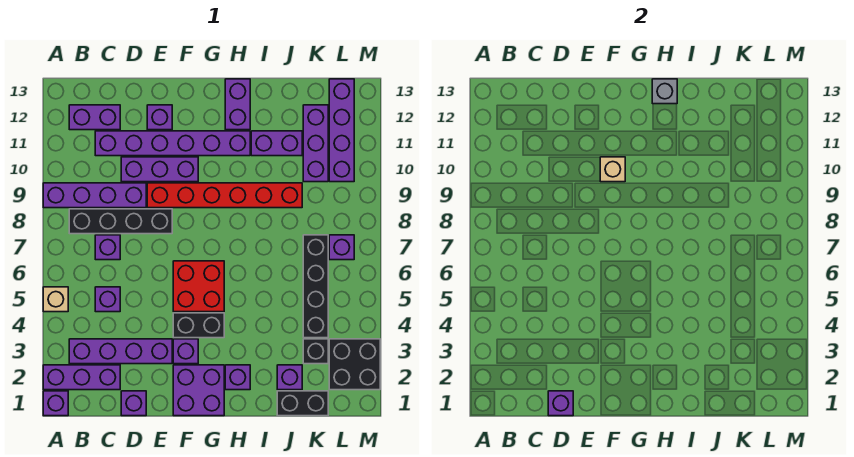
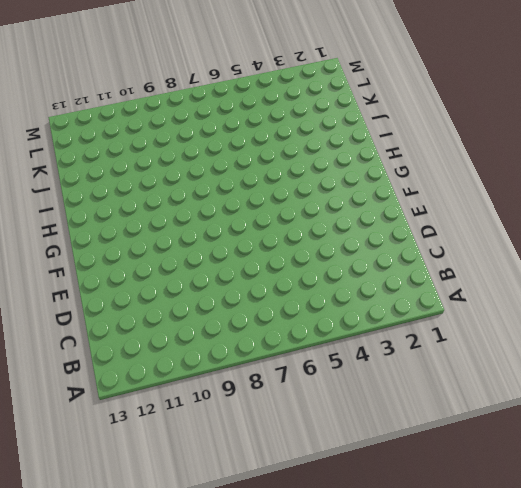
none -> purple 1x1 brick [43,391,68,416]
none -> purple 1x3 brick [43,365,120,390]
none -> tan 1x1 brick [43,287,68,312]
none -> purple 1x4 brick [43,183,146,208]

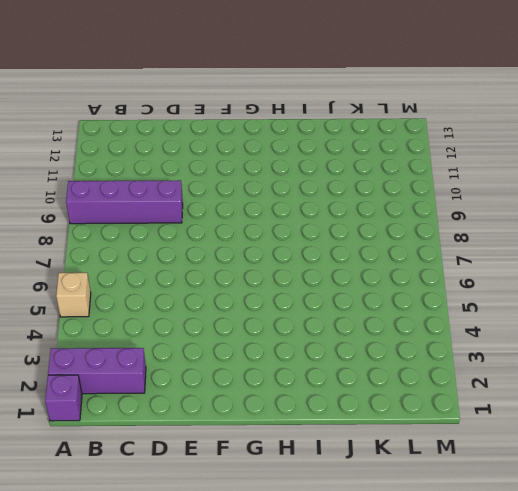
none -> purple 1x4 brick [69,339,172,364]
none -> black 1x4 brick [69,209,172,234]
none -> purple 1x2 brick [69,105,120,130]
none -> purple 1x1 brick [95,287,120,312]

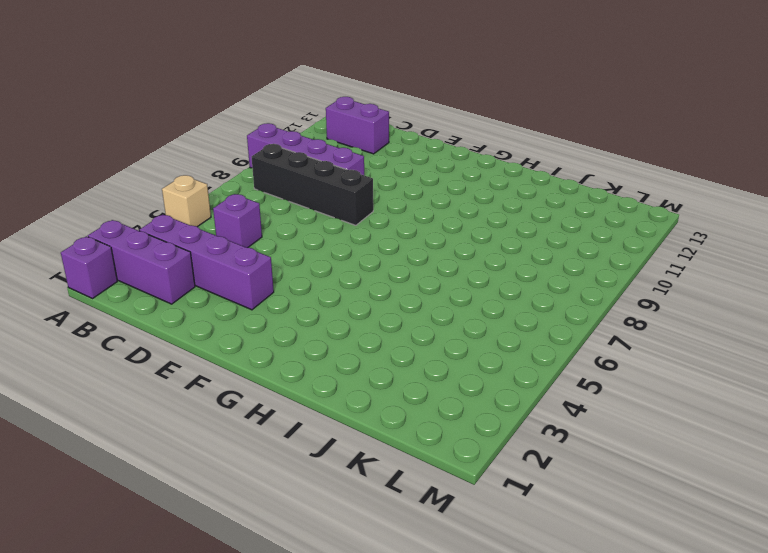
none -> purple 1x1 brick [95,235,120,260]
none -> purple 1x6 brick [95,131,250,156]
none -> purple 1x1 brick [121,391,146,416]
none -> purple 1x3 brick [121,157,198,182]

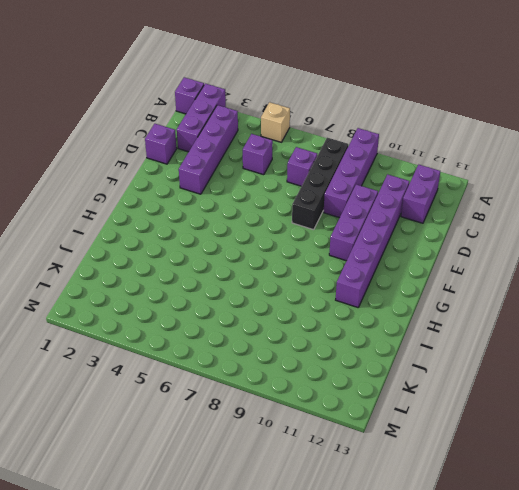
none -> red 1x6 brick [147,183,302,208]
none -> purple 1x1 brick [147,105,172,130]
none -> purple 2x2 brick [173,365,224,416]
none -> purple 1x1 brick [173,339,198,364]

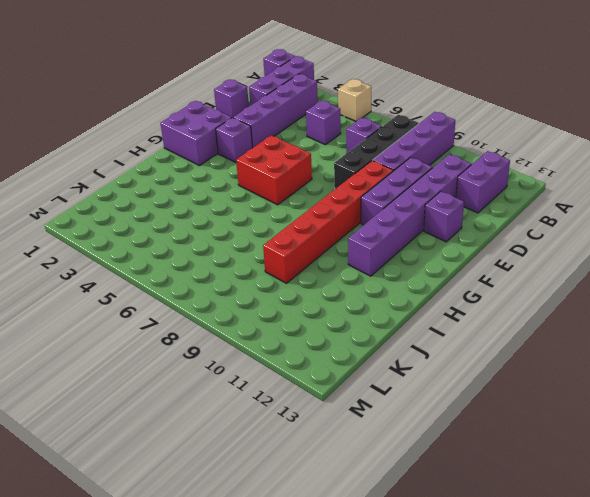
none -> black 1x2 brick [173,313,224,338]
none -> purple 1x1 brick [225,365,250,390]
none -> purple 1x2 brick [225,79,250,130]
none -> purple 1x2 brick [251,131,302,156]

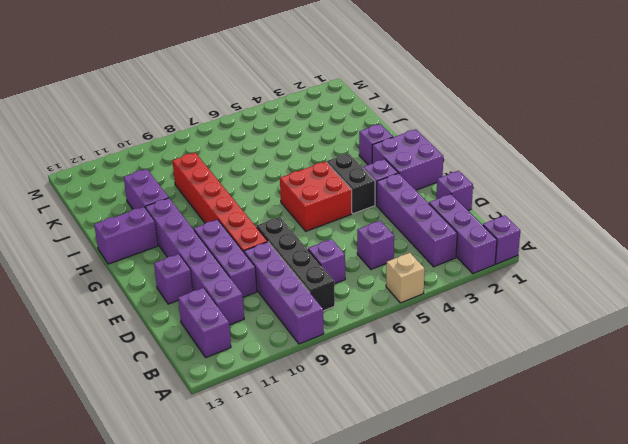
none -> black 1x2 brick [277,391,328,416]
none -> purple 1x1 brick [277,365,302,390]
none -> black 1x1 brick [303,339,328,364]
none -> black 1x4 brick [303,235,328,338]

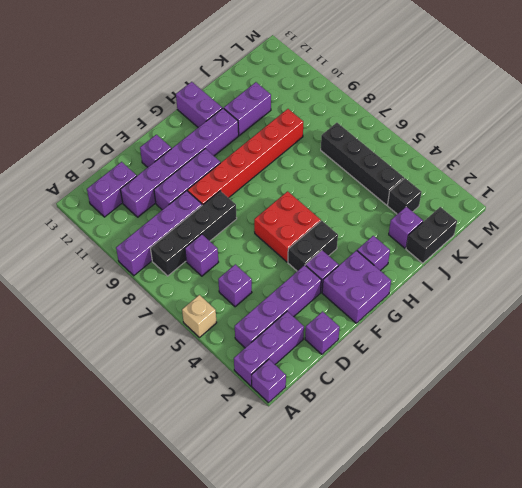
none -> purple 1x3 brick [303,105,328,182]
none -> black 2x2 brick [329,339,380,390]
none -> purple 1x1 brick [329,235,354,260]
none -> purple 1x4 brick [329,79,354,182]

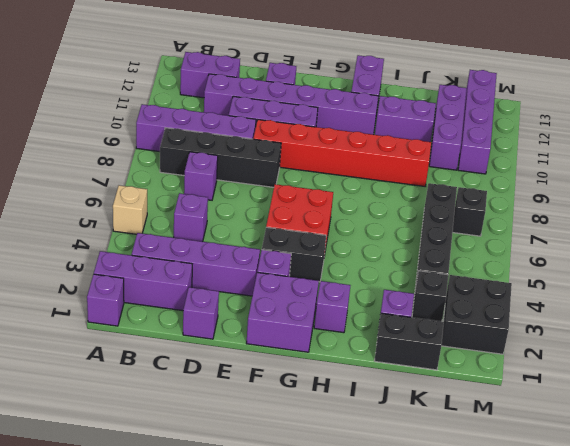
black 1x1 brick [453,187,487,236] -> purple 1x1 brick [329,235,354,260]
none -> purple 1x1 brick [548,391,573,416]
none -> tan 1x1 brick [600,157,625,182]
none -> grey 1x1 brick [652,79,677,104]

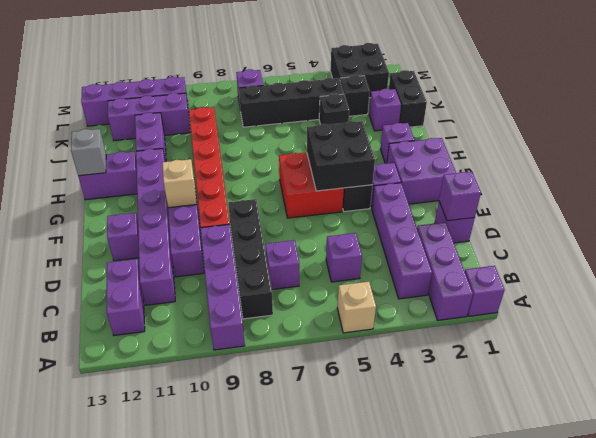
black 2x2 brick [307,121,375,191] -> none
black 1x1 brick [319,94,349,125] -> none

